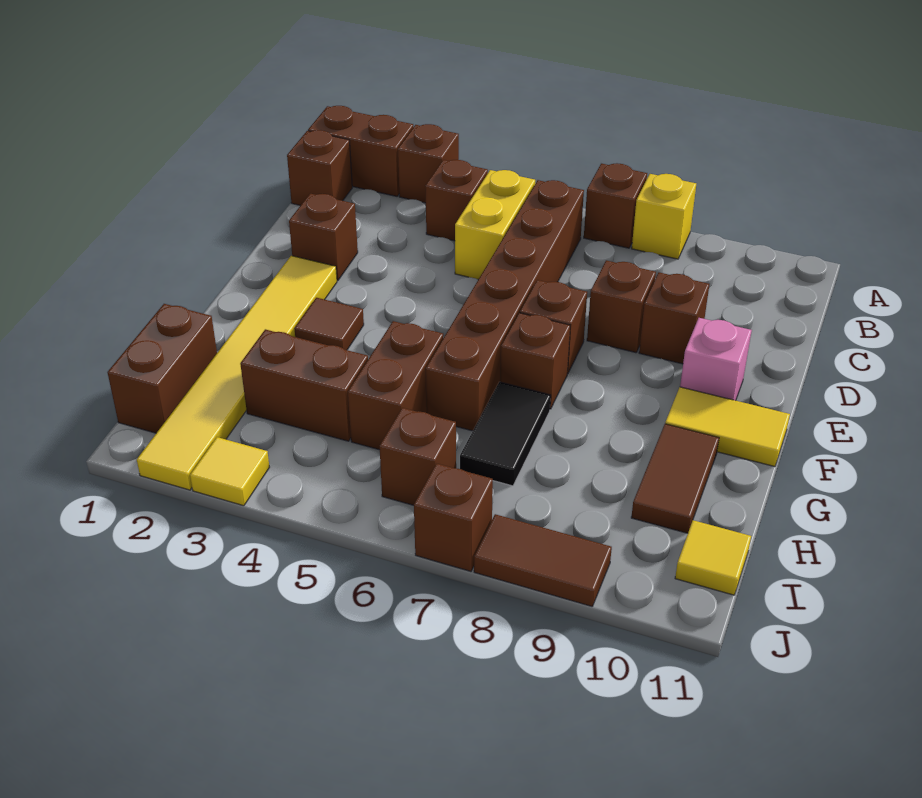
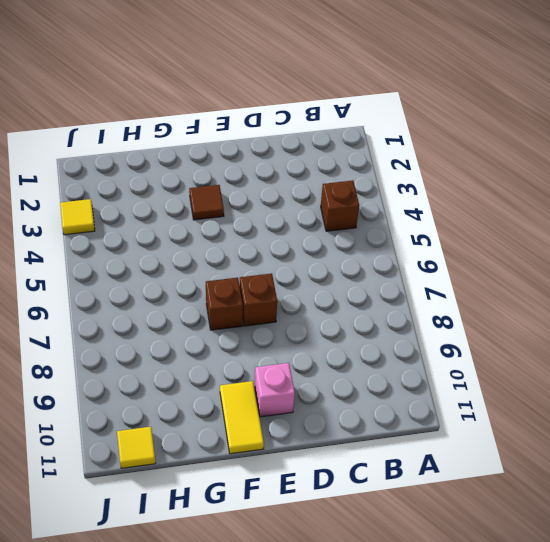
none -> brown 1x2 brick [308,106,413,196]
none -> brown 1x1 brick [398,124,459,203]
none -> brown 1x1 brick [584,163,647,248]

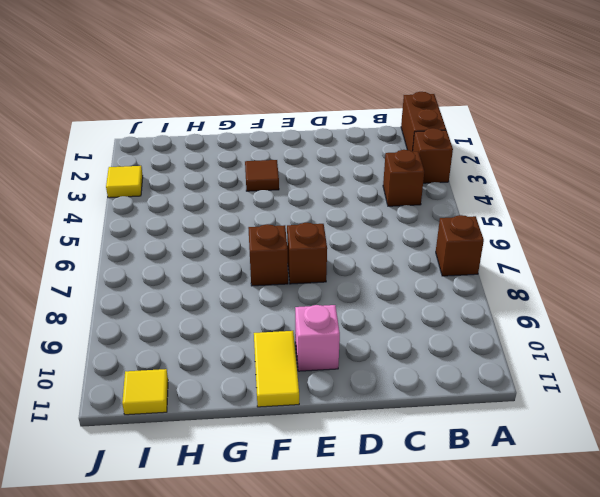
none -> yellow 1x1 brick [632,174,696,259]
none -> brown 1x1 brick [287,130,352,206]
none -> yellow 1x2 brick [455,170,535,279]

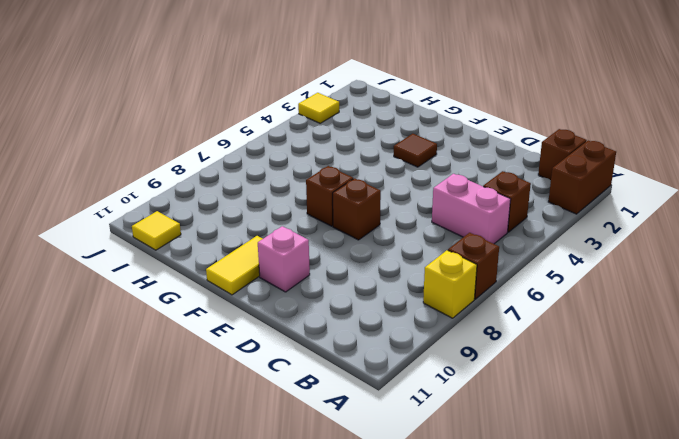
pink 1x2 brick [432,174,511,244] -> yellow 1x2 brick [455,170,535,279]
none -> brown 1x1 brick [398,124,459,203]
none -> brown 1x6 brick [426,180,584,431]
none -> brown 1x1 brick [289,194,358,281]

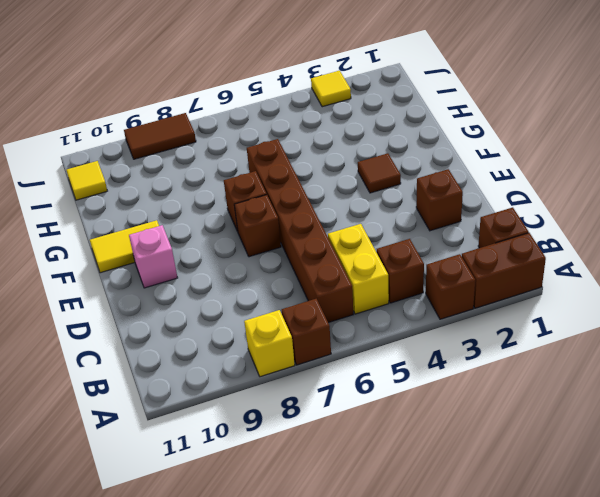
none -> brown 1x1 brick [587,260,656,353]
none -> brown 1x1 brick [639,272,709,364]
none -> yellow 1x6 tile [137,256,337,490]

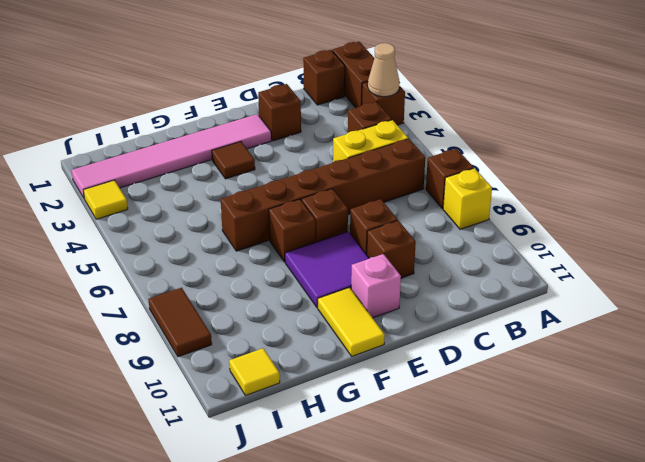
tan 1x1 cone [368,43,400,97] -> none
pink 1x6 tile [72,114,271,199] -> yellow 1x6 tile [137,256,337,490]
purple 2x2 tile [285,232,369,308] -> none
none -> brown 1x2 brick [348,321,443,450]
none -> black 1x2 tile [460,382,551,486]
none -> brown 1x2 tile [631,424,719,533]

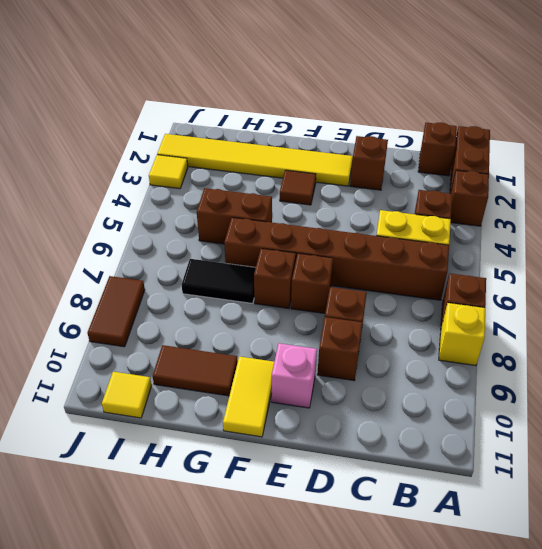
none -> brown 1x2 brick [107,304,217,433]
none -> brown 1x2 brick [240,329,368,441]
none -> brown 1x1 brick [380,408,456,505]

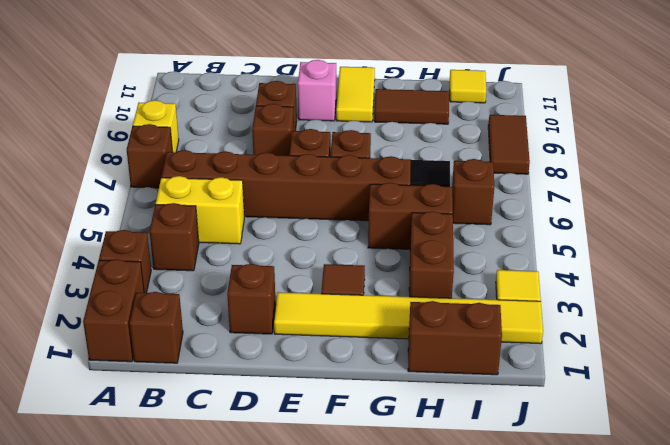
none -> brown 1x1 brick [414,464,493,571]

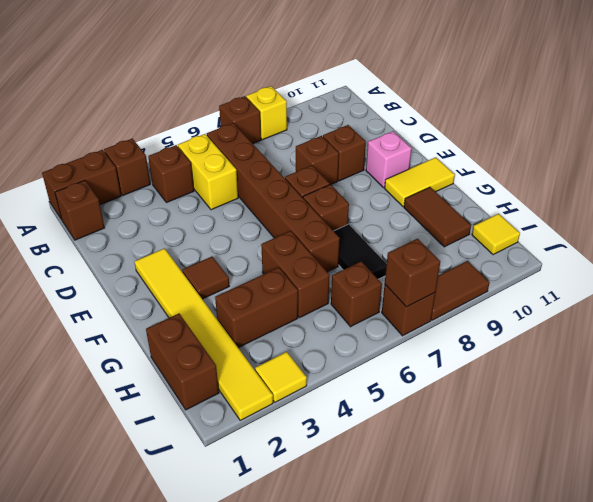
brown 1x1 brick [385,239,440,307] -> brown 1x1 brick moved to [289,194,358,281]

